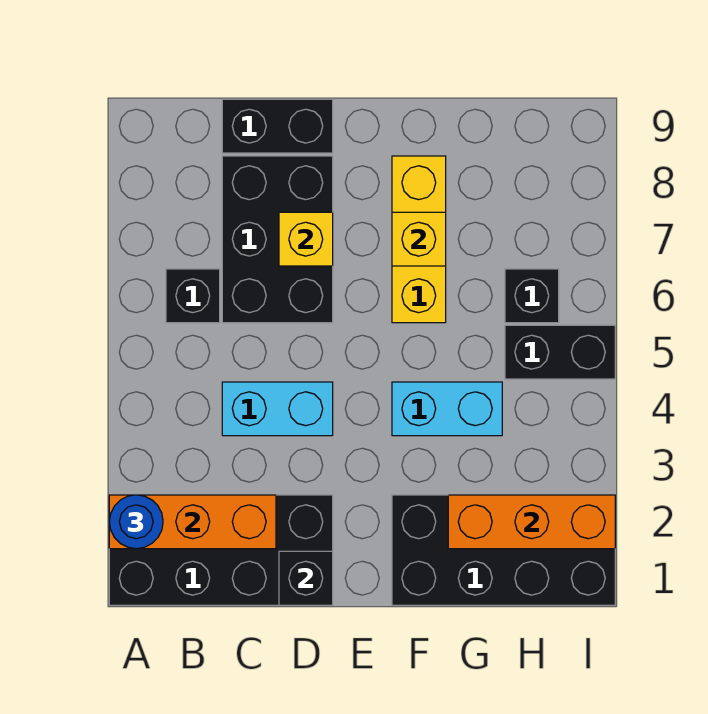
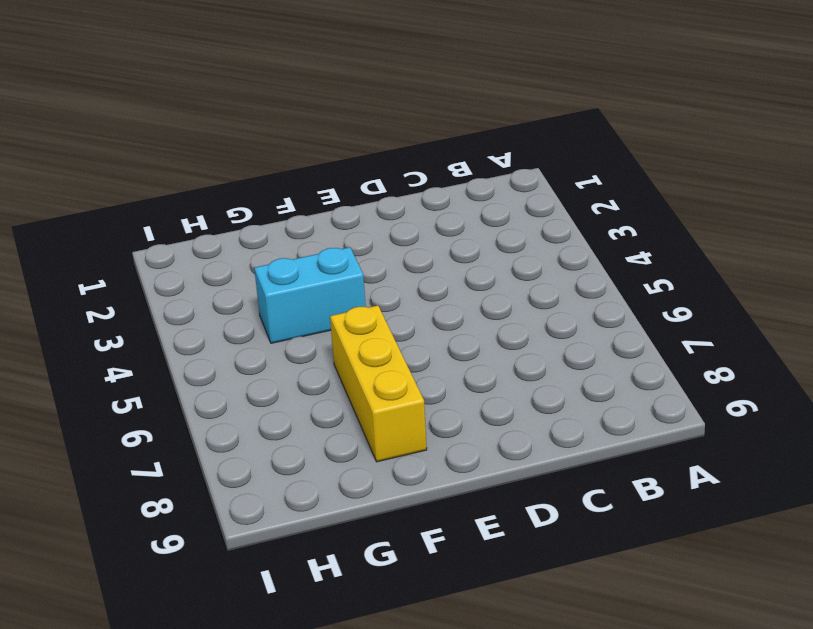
none -> black 2x4 brick [109,495,333,605]
none -> black 1x1 brick [166,269,220,323]
none -> cyan 1x2 brick [222,382,333,436]

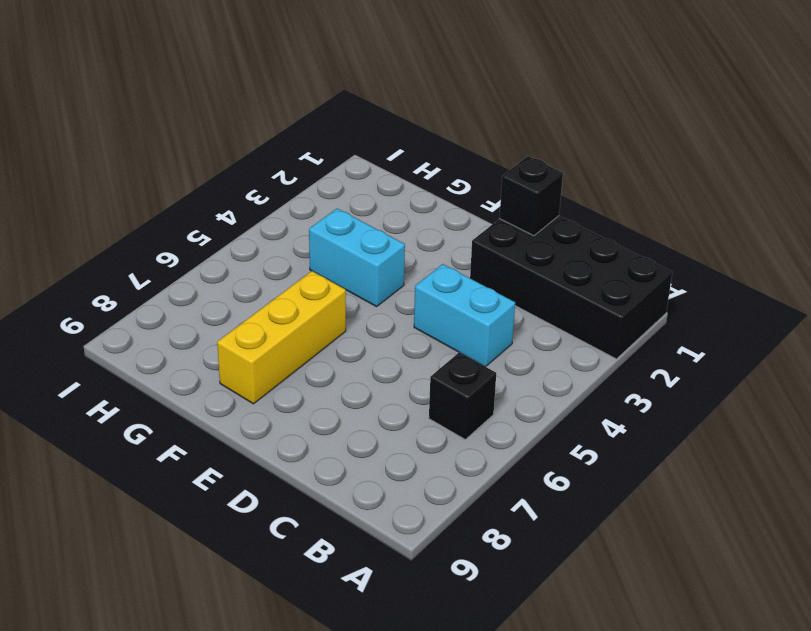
none -> black 2x3 brick [222,156,333,323]
none -> black 1x2 brick [222,99,333,153]
none -> black 2x4 brick [392,495,615,605]

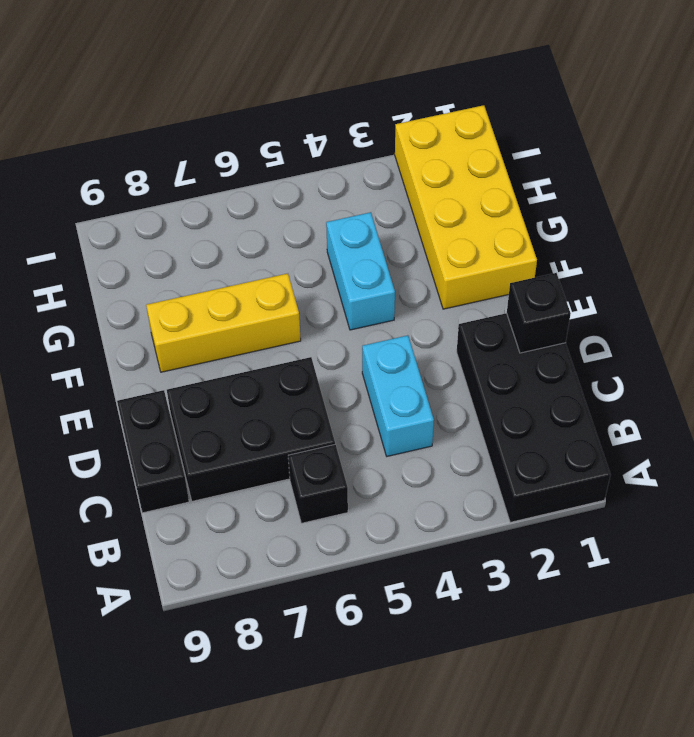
yellow 2x4 brick [395,105,537,309] -> black 2x4 brick [392,495,615,605]
none -> black 1x2 brick [505,325,615,379]
none -> black 1x1 brick [505,269,559,323]
none -> orange 1x3 brick [109,495,276,549]

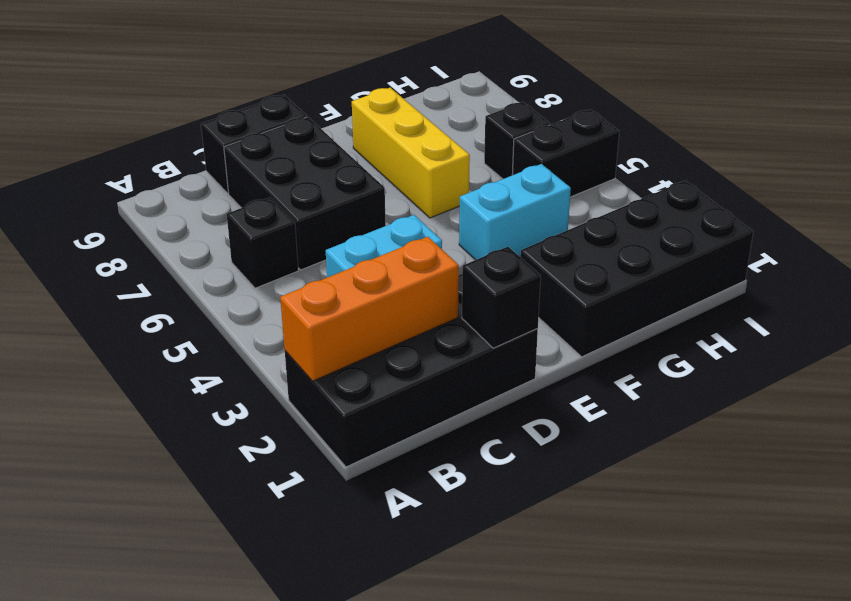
none -> yellow 1x1 brick [279,212,333,266]
none -> yellow 1x1 brick [392,212,446,266]
none -> orange 1x3 brick [448,495,615,549]

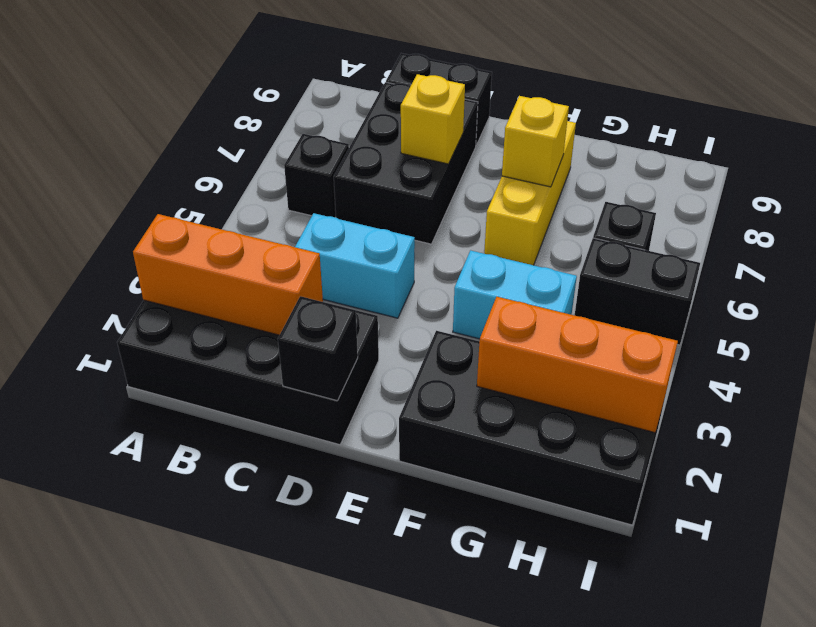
none -> blue 1x1 round brick [109,495,163,549]

